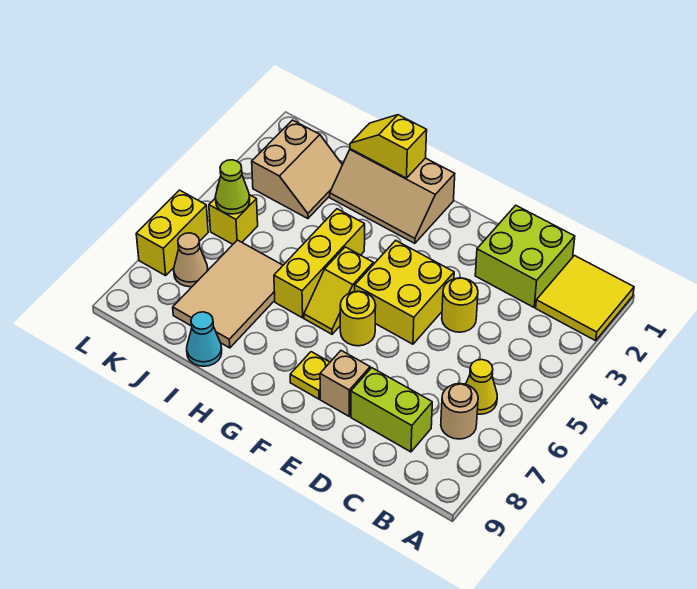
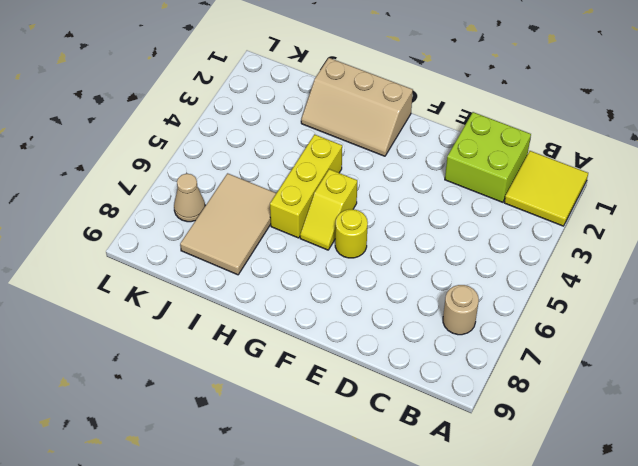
none -> yellow 1x1 cone [466,360,497,414]
none -> lime 1x2 brick [351,368,432,452]
none -> yellow 1x1 round brick [442,278,478,332]

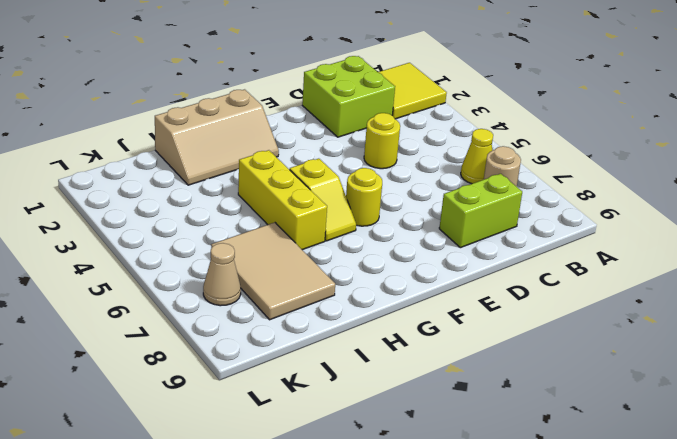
none -> yellow 2x2 brick [355,241,454,344]
none -> tan 1x1 brick [320,351,370,416]
none -> yellow 1x1 plate [290,352,330,399]

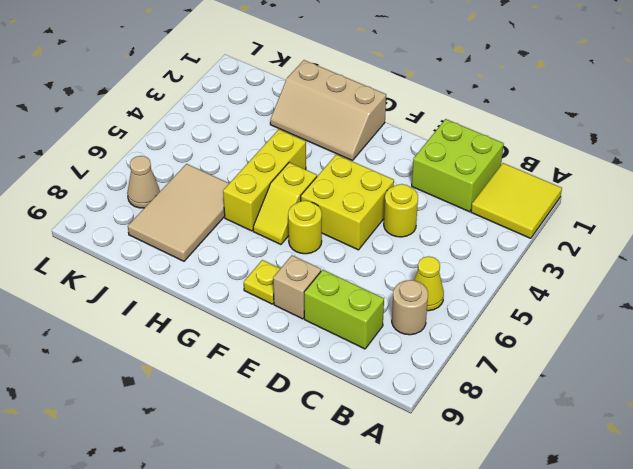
none -> cyan 1x1 cone [187,312,222,366]
none -> tan 2x2 slope [252,120,342,219]
none -> yellow 1x1 brick [209,195,258,244]

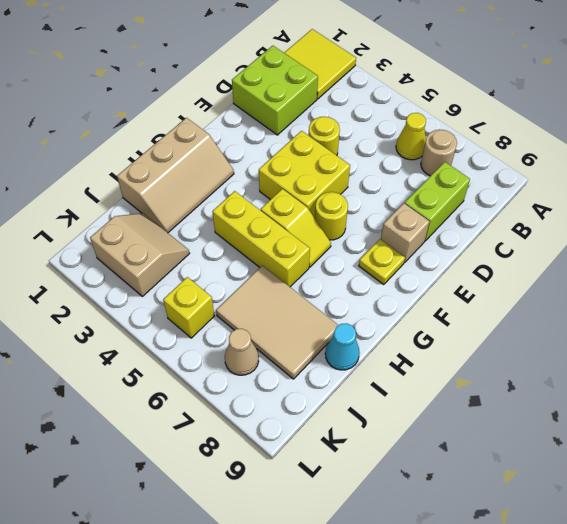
none -> yellow 1x2 brick [136,190,208,276]
none -> yellow 1x2 slope [350,115,427,178]
none -> lime 1x1 cone [215,160,250,214]

